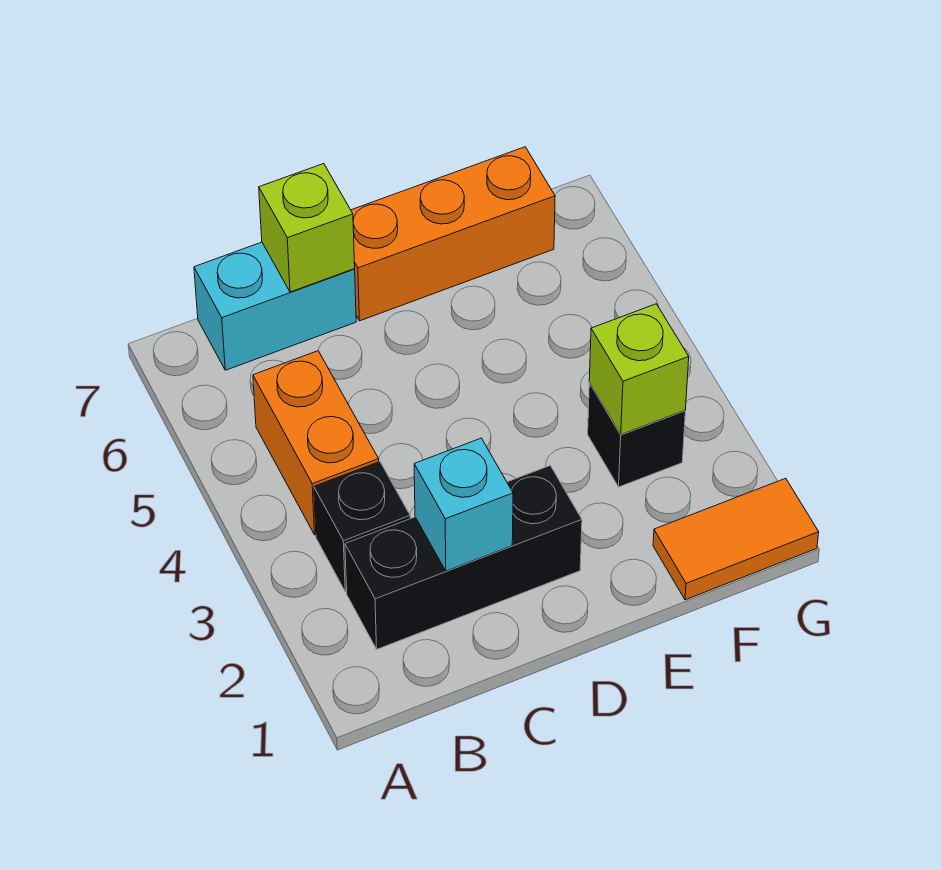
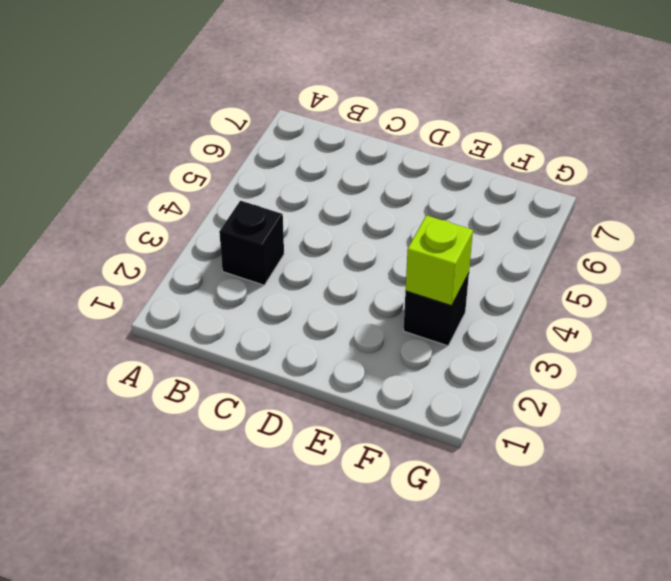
none -> black 1x3 brick [345,466,582,649]
none -> orange 1x2 brick [253,351,379,535]

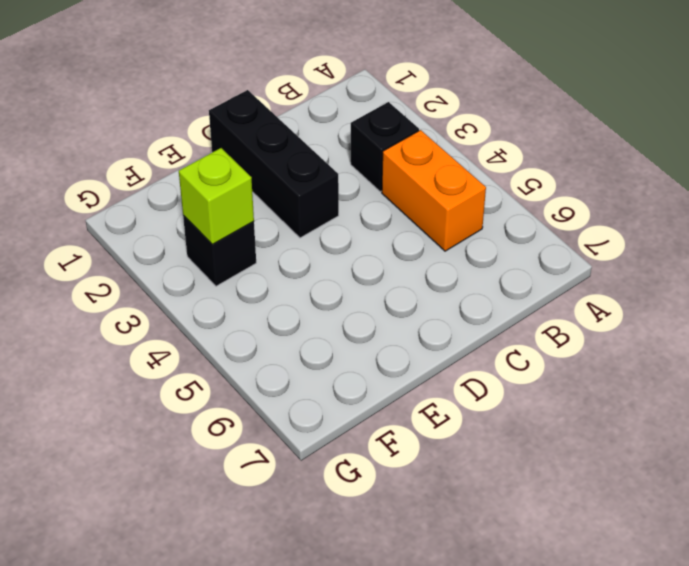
black 1x3 brick [209,90,339,238] -> black 1x3 brick turned to [345,466,582,649]
none -> cyan 1x2 brick [194,242,356,370]
none -> orange 1x3 brick [351,147,555,321]

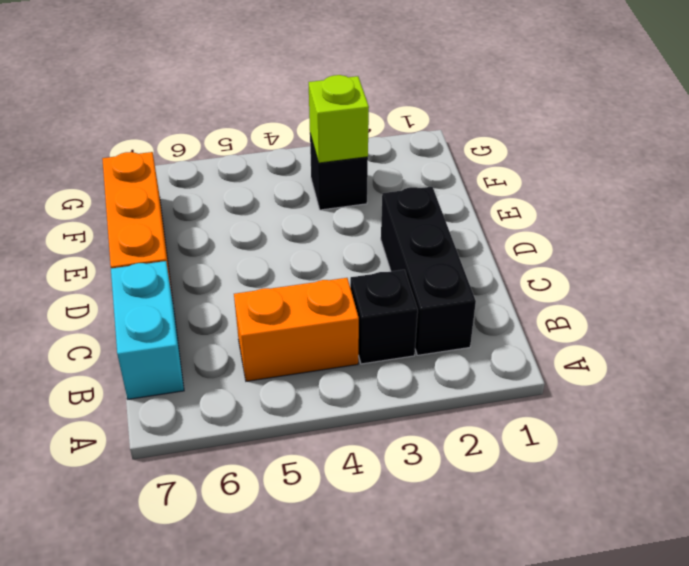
none -> orange 1x2 tile [653,478,819,600]
none -> cyan 1x1 brick [414,438,513,571]

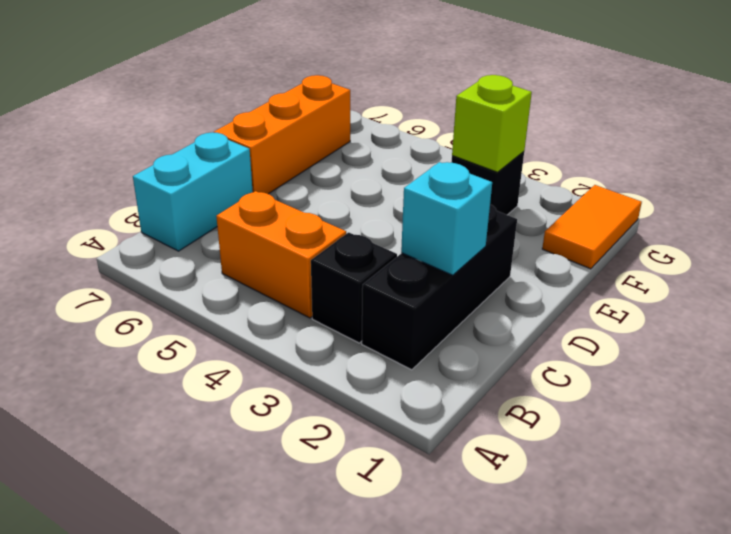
none -> lime 1x1 brick [259,164,355,292]

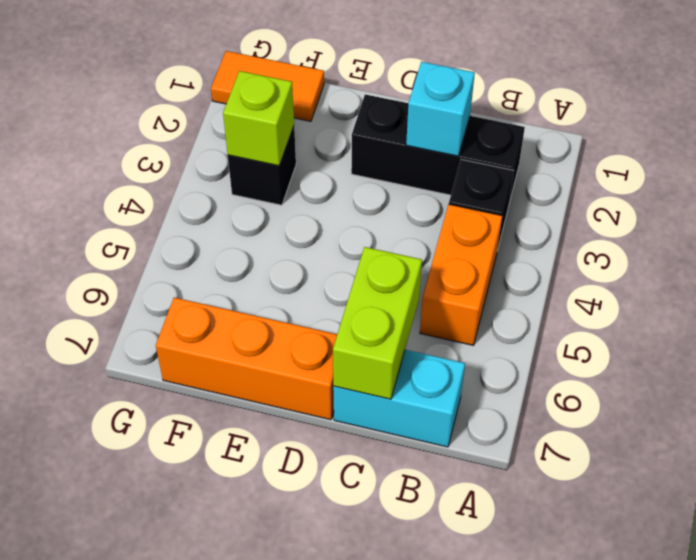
lime 1x2 brick [333,247,422,399] -> lime 1x1 brick [259,164,355,292]

